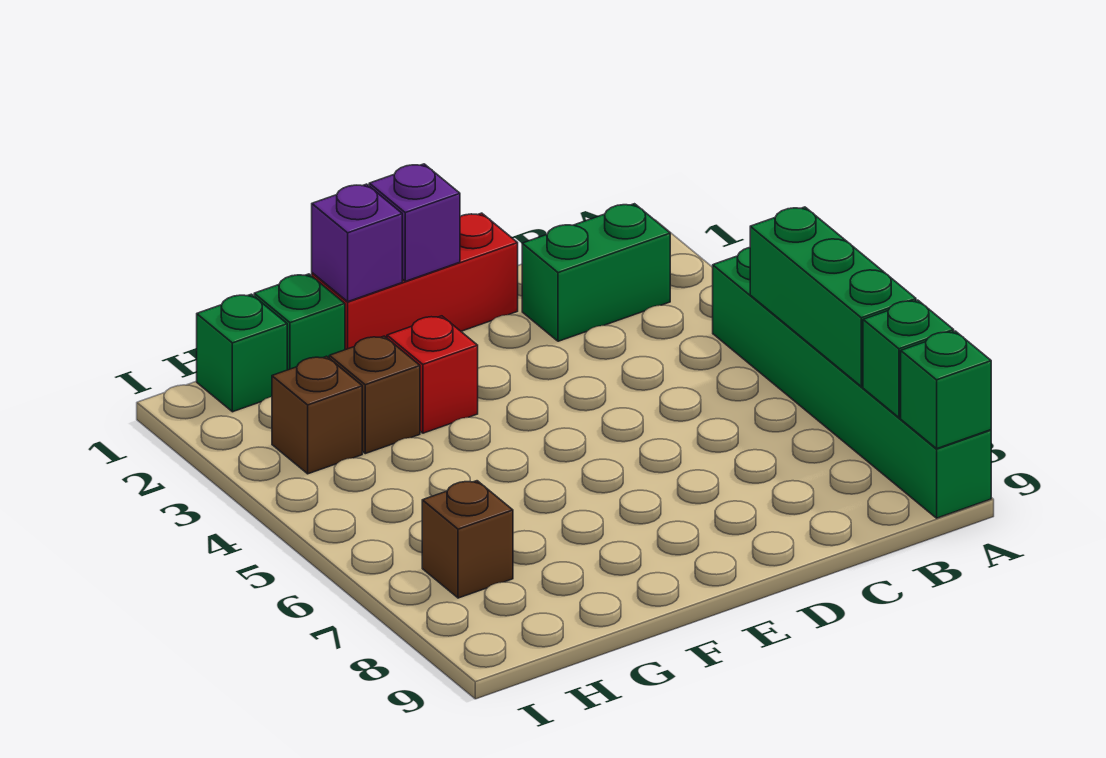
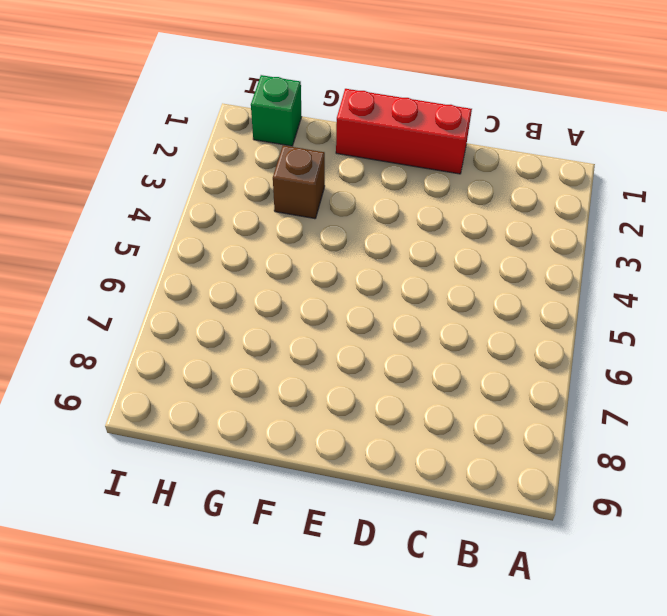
none -> green 1x6 brick [713,247,991,518]
none -> green 1x2 brick [522,204,670,341]
none -> red 1x1 brick [387,316,478,433]

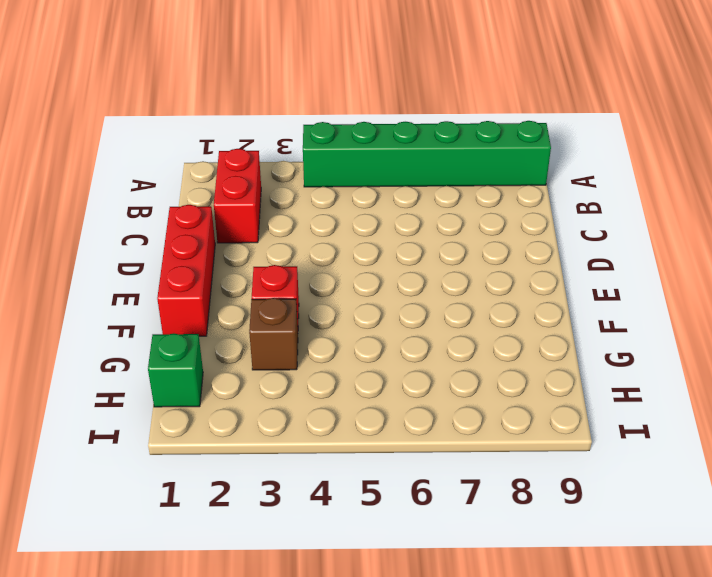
red 1x2 brick [214,149,261,243] -> green 1x2 brick [522,204,670,341]
none -> green 1x1 brick [254,274,345,370]
none -> brown 1x1 brick [272,356,362,474]
none -> brown 1x1 brick [422,481,513,598]

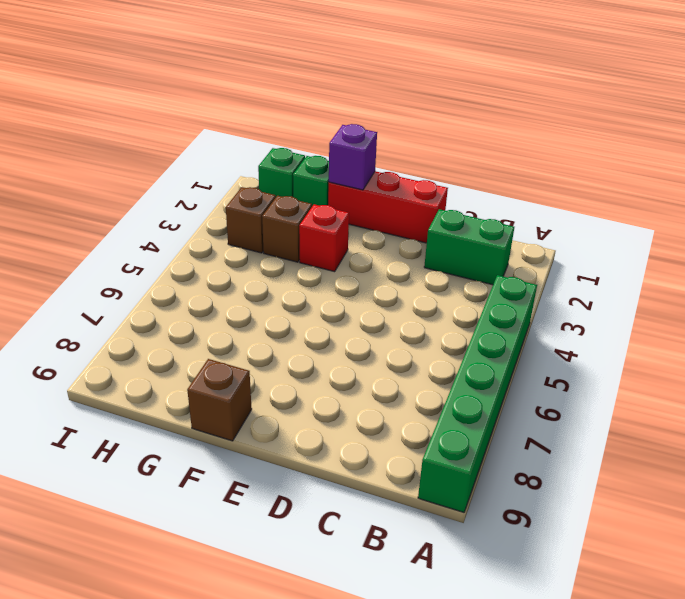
brown 1x1 brick [187,359,252,441] -> brown 1x1 brick moved to [422,481,513,598]
none -> green 1x3 brick [750,207,916,387]
none -> green 1x1 brick [863,300,954,418]
none -> green 1x1 brick [901,331,991,449]

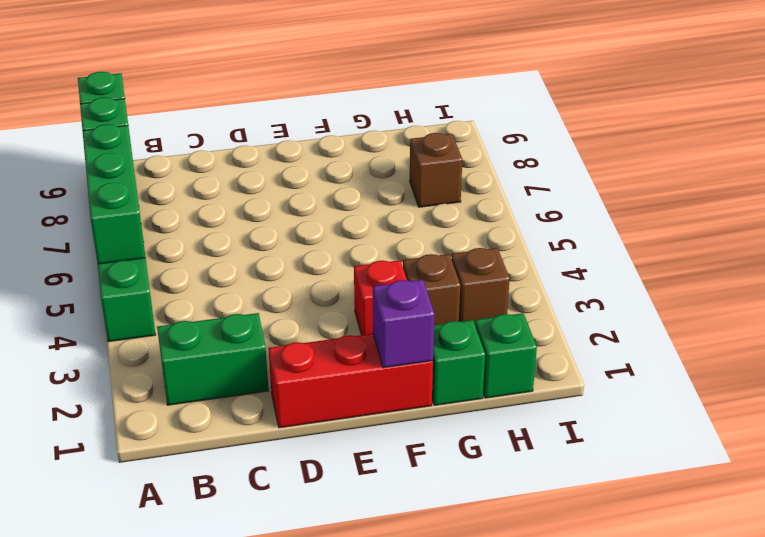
none -> purple 1x1 brick [369,164,460,281]

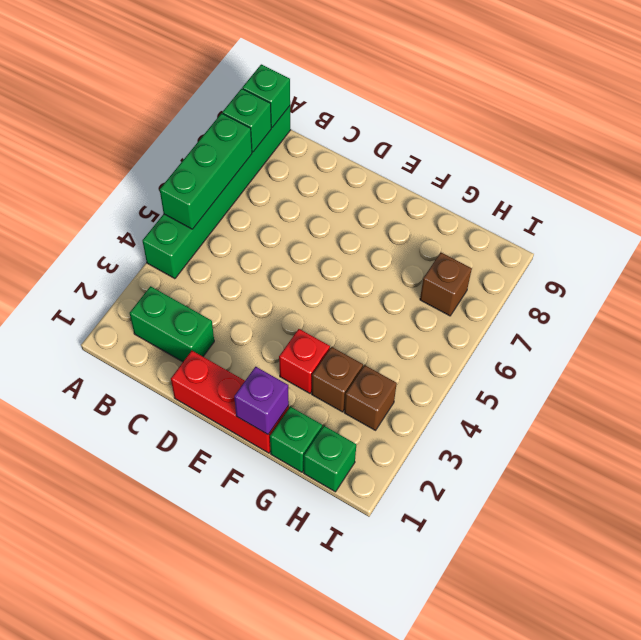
none -> purple 1x1 brick [369,164,460,281]

